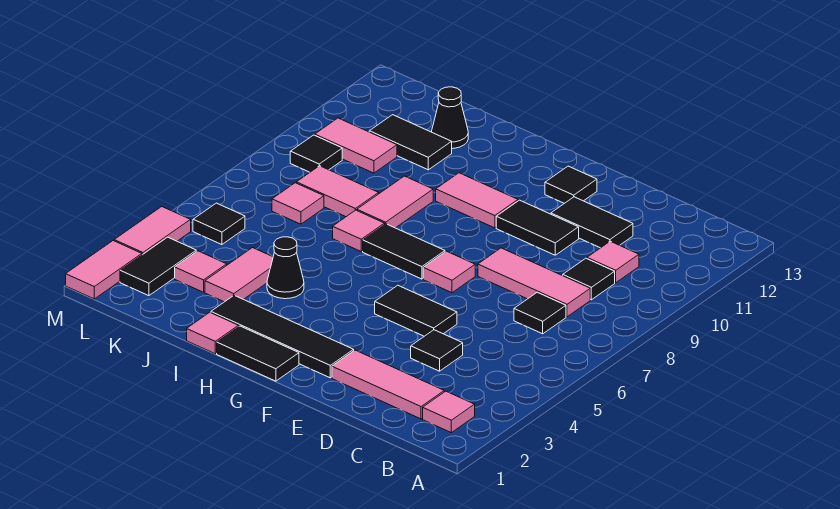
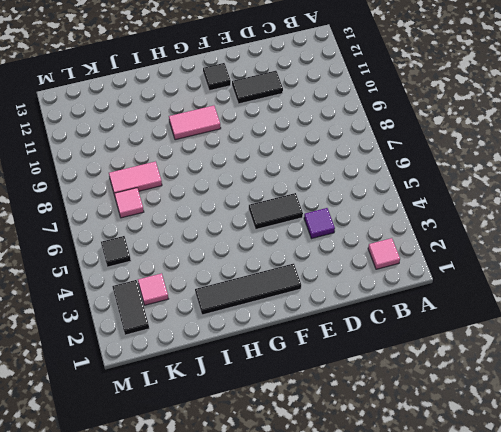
purple 1x1 tile [304,208,335,239] -> black 1x1 tile [411,330,463,371]
none -> pink 1x3 tile [332,350,444,419]
none -> black 1x1 tile [514,292,566,334]
none -> pink 1x3 tile [478,248,590,317]
none -> black 1x1 tile [563,258,615,300]

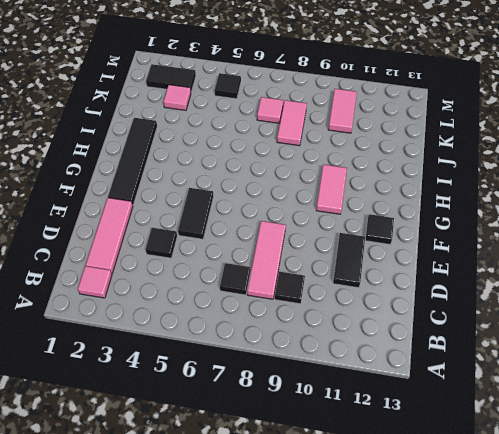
none -> pink 1x1 tile [587,241,639,283]
none -> black 1x2 tile [496,200,579,255]
none -> pink 1x1 tile [423,251,475,293]
none -> black 1x2 tile [217,326,299,381]

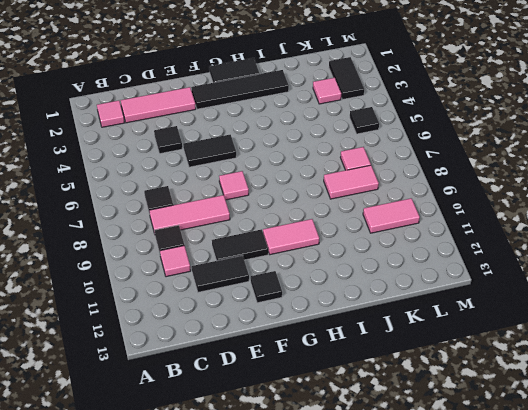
none -> black 1x2 tile [363,224,445,279]
none -> pink 1x1 tile [187,312,239,354]
none -> black 1x1 cone [267,237,304,299]
none -> pink 1x1 tile [333,210,385,251]

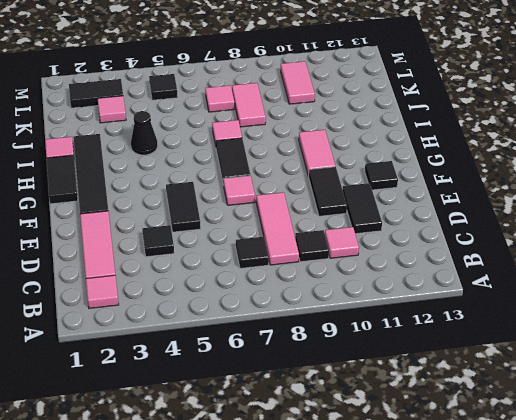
none -> pink 1x2 tile [357,176,433,228]
none -> pink 1x2 tile [205,248,273,302]
none -> black 1x2 tile [369,115,452,170]
none -> black 1x1 cone [432,87,468,149]

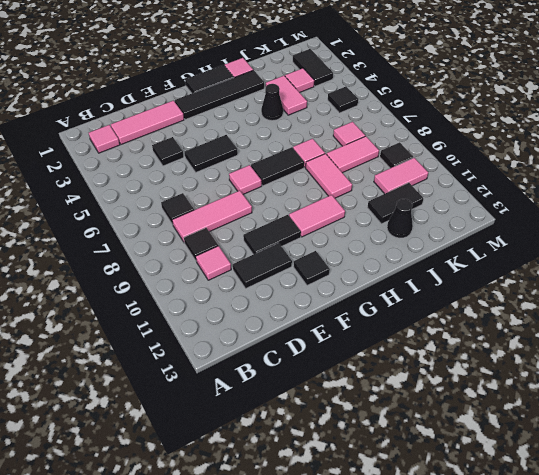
none -> pink 1x2 tile [66,241,142,299]
none -> pink 1x2 tile [114,207,191,255]

